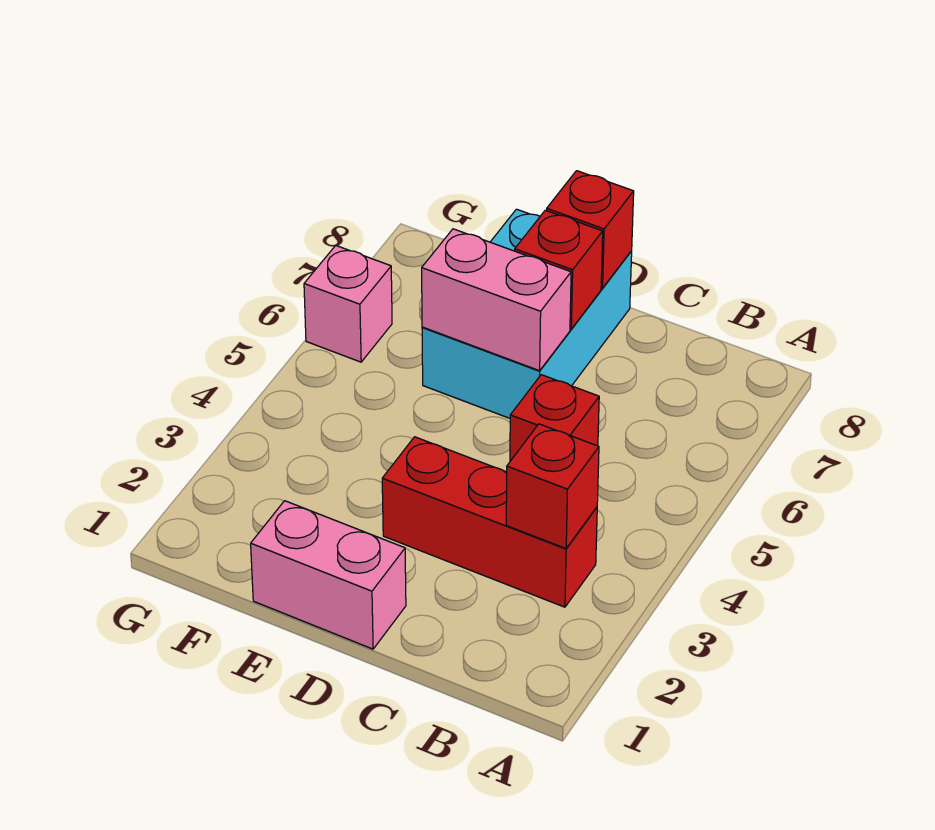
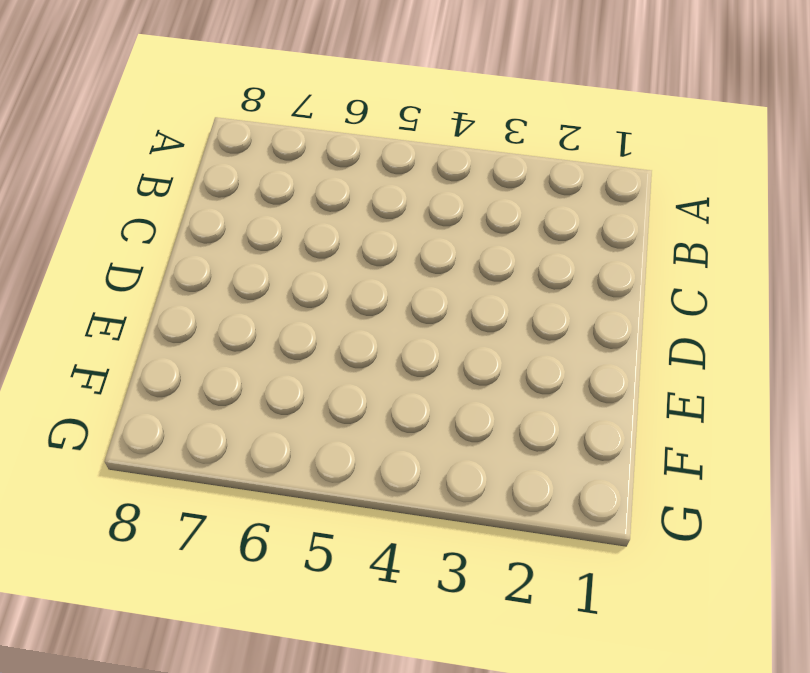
none -> red 1x3 brick [382,437,597,607]
none -> red 1x1 brick [510,375,599,461]

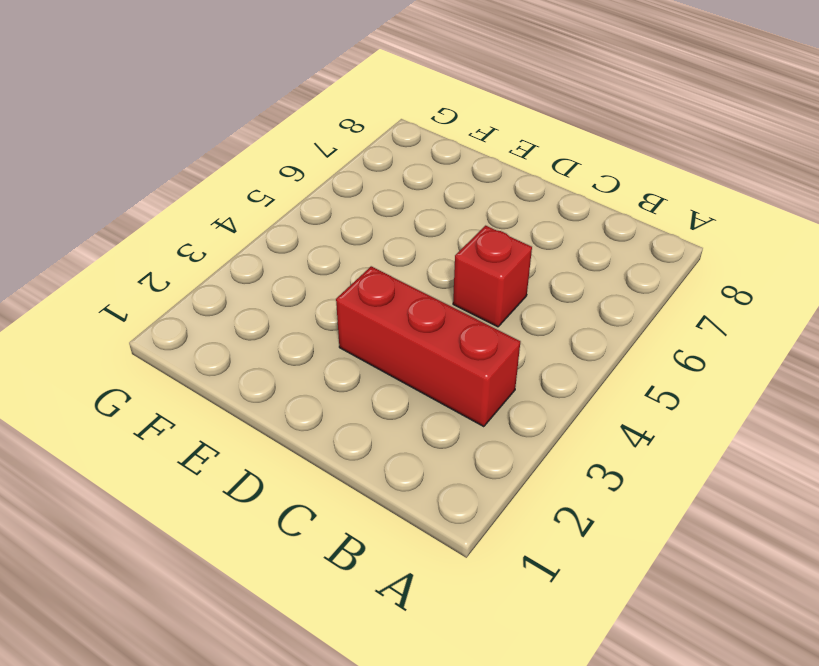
none -> pink 1x2 brick [251,501,406,649]
none -> cyan 2x3 brick [422,209,632,418]

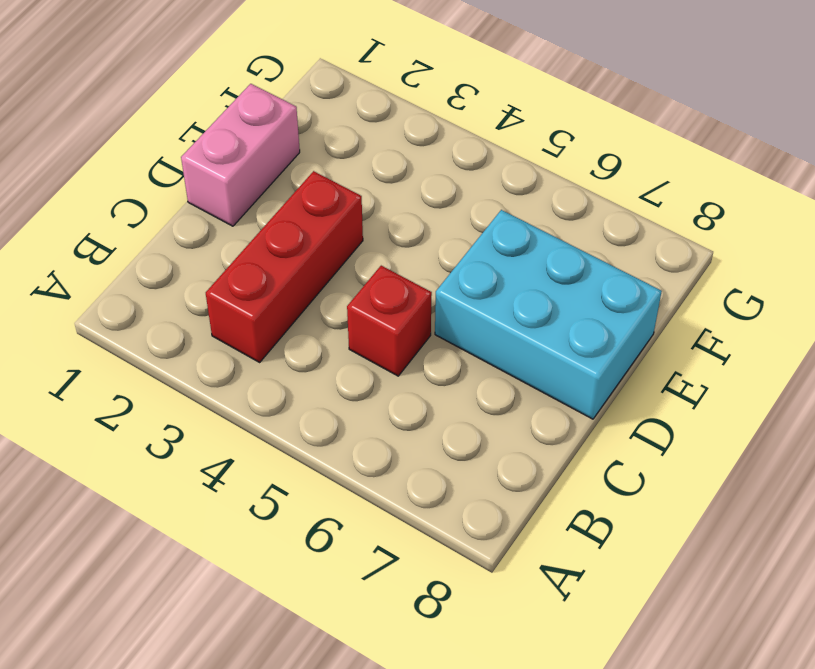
none -> pink 1x1 brick [304,246,392,362]
none -> red 1x1 brick [506,424,599,548]

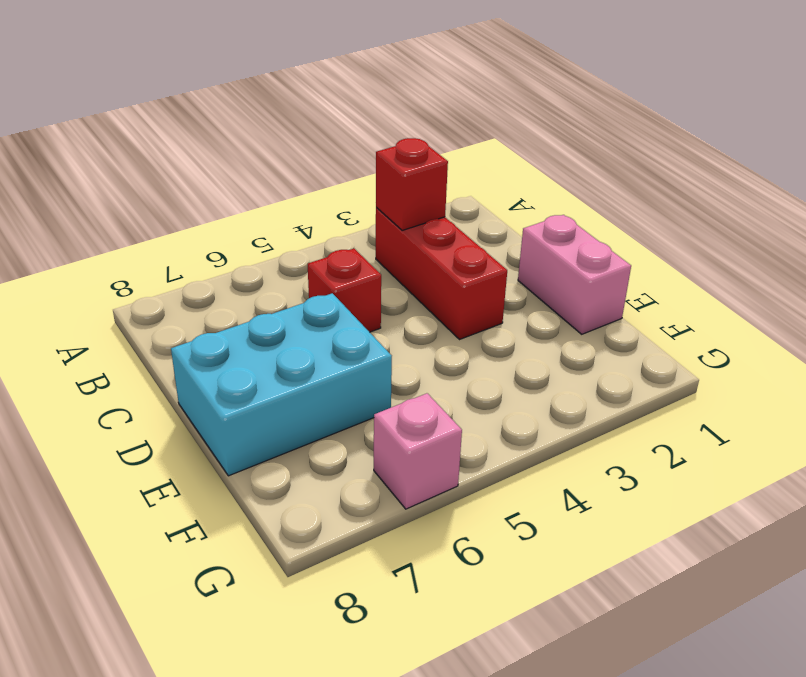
none -> pink 1x2 brick [422,229,571,371]
none -> red 1x1 brick [515,210,603,329]

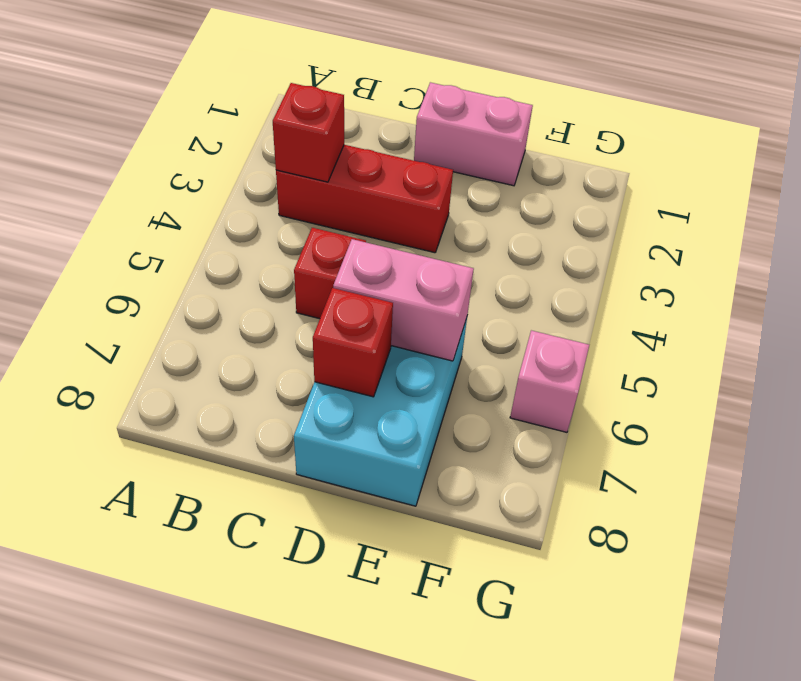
none -> red 1x1 brick [547,171,634,288]

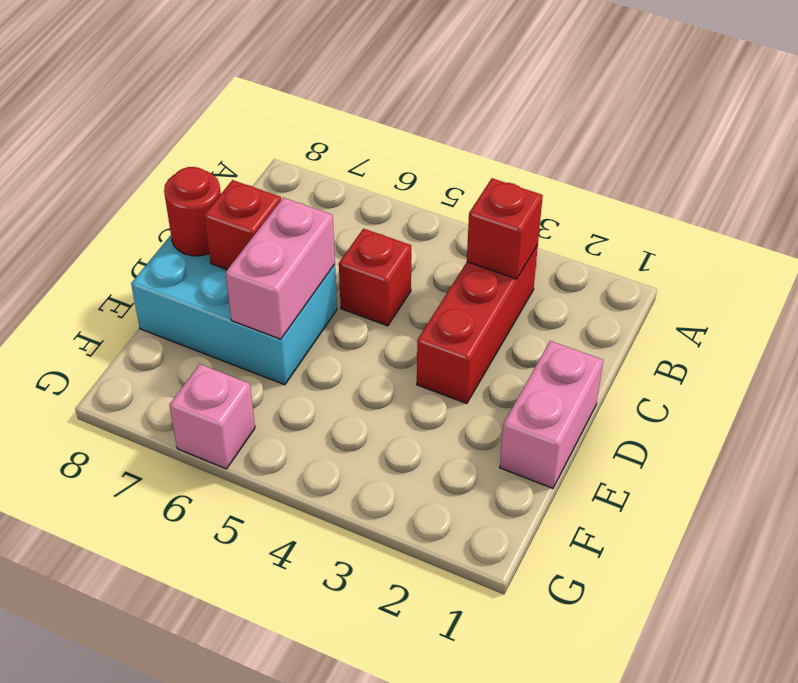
red 1x1 round brick [164,167,221,256] -> red 1x1 brick [547,171,634,288]

